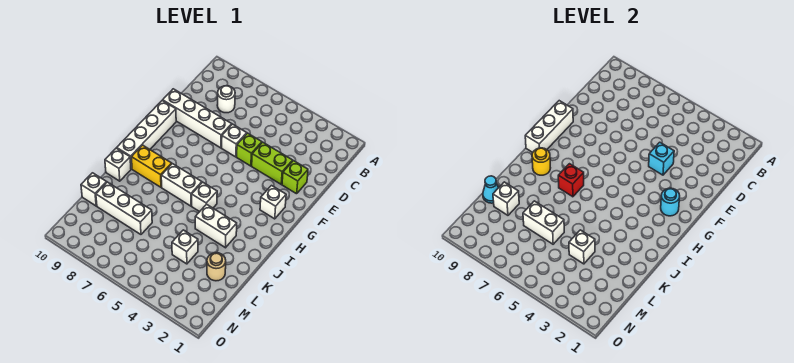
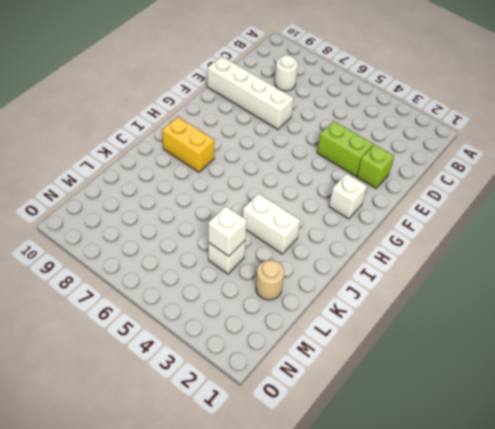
none -> lime 1x1 brick [237,133,262,166]
none -> white 1x1 brick [222,124,247,157]
none -> white 1x4 brick [117,100,176,169]

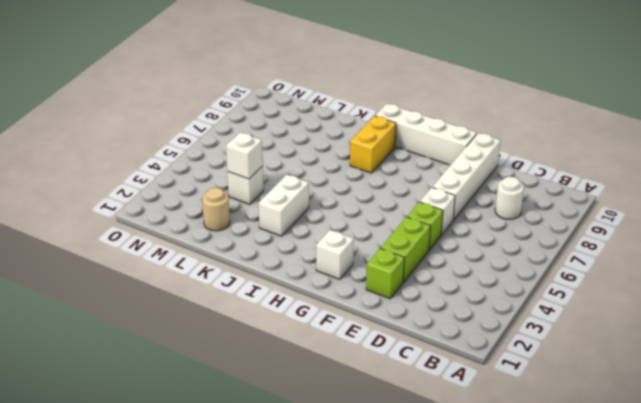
none -> white 1x1 brick [192,182,217,212]
none -> white 1x2 brick [161,164,202,206]
none -> white 1x1 brick [105,148,131,181]

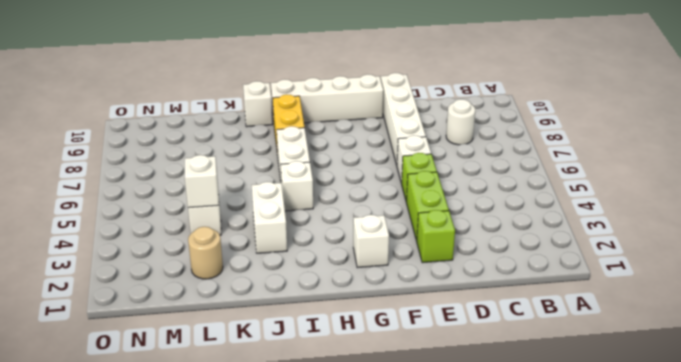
none -> white 1x3 brick [96,182,152,234]
none -> white 1x1 brick [81,173,107,206]
none -> cyan 1x1 brick [649,142,674,175]

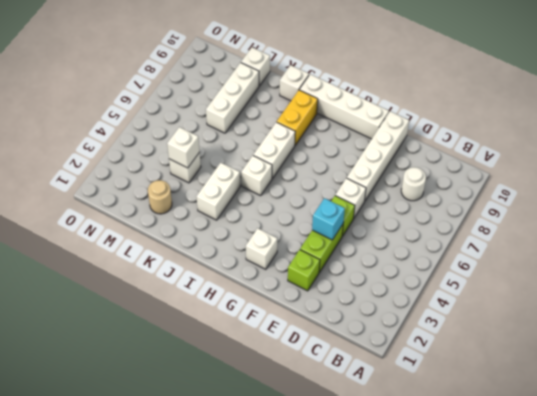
none -> white 1x3 brick [525,101,573,152]
none -> cyan 1x1 round brick [661,188,680,216]
none -> red 1x1 brick [558,164,584,197]

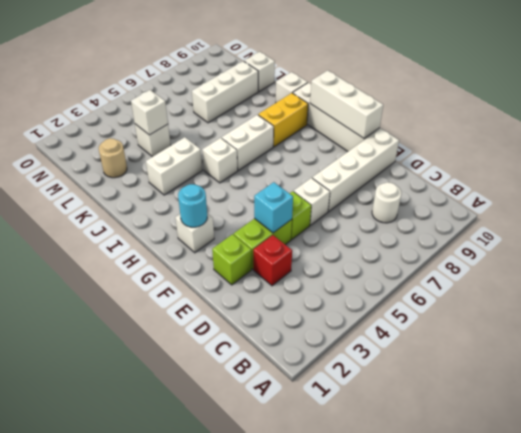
red 1x1 brick [253,235,292,286] -> red 1x1 brick moved to [558,164,584,197]
none -> yellow 1x1 round brick [532,148,550,175]
none -> white 1x2 brick [523,201,564,244]
none -> white 1x1 brick [493,182,519,215]

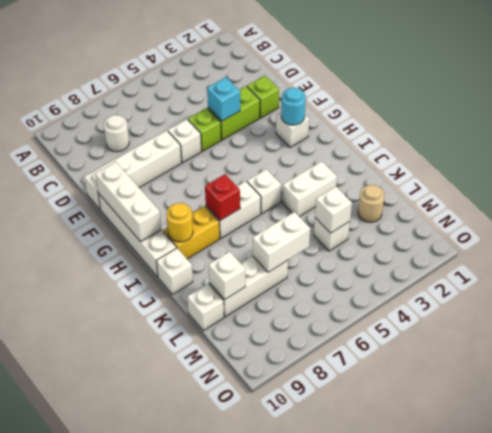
none -> cyan 1x1 cone [483,176,499,203]

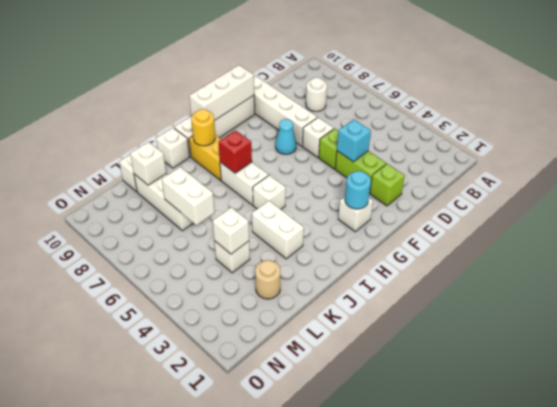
cyan 1x1 cone [275,119,297,154] -> cyan 1x1 cone moved to [483,176,499,203]

